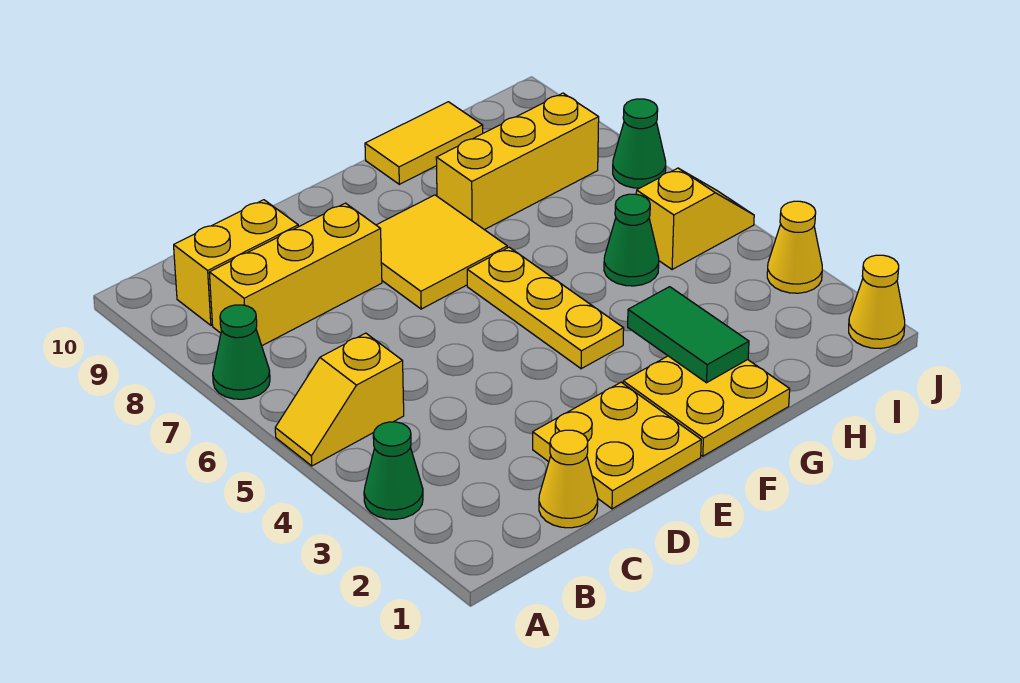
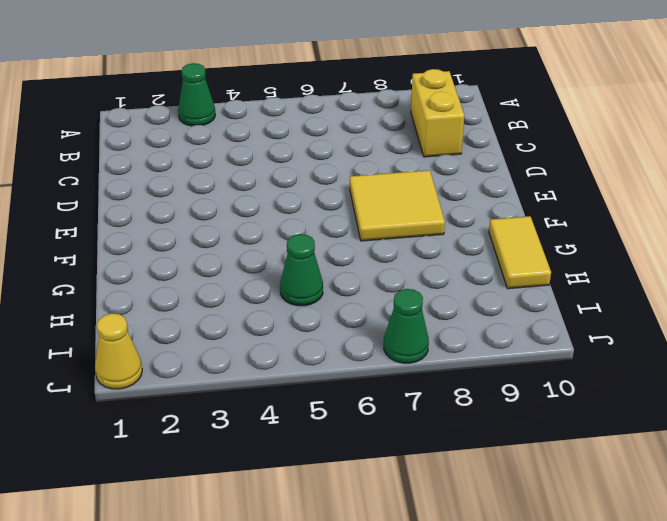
none -> yellow 1x2 slope [275,333,404,466]
none -> green 1x1 cone [213,305,270,399]
none -> yellow 1x3 brick [209,203,382,346]

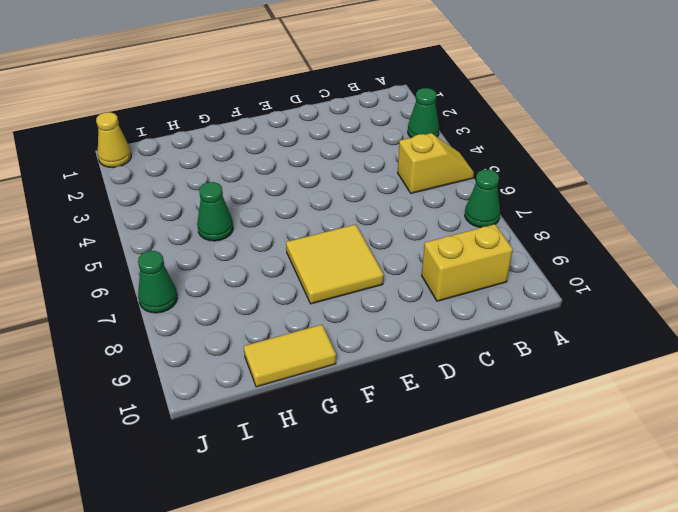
none -> yellow 1x3 brick [209,203,382,346]
none -> yellow 1x1 cone [539,430,598,528]
none -> yellow 2x2 plate [533,382,701,509]

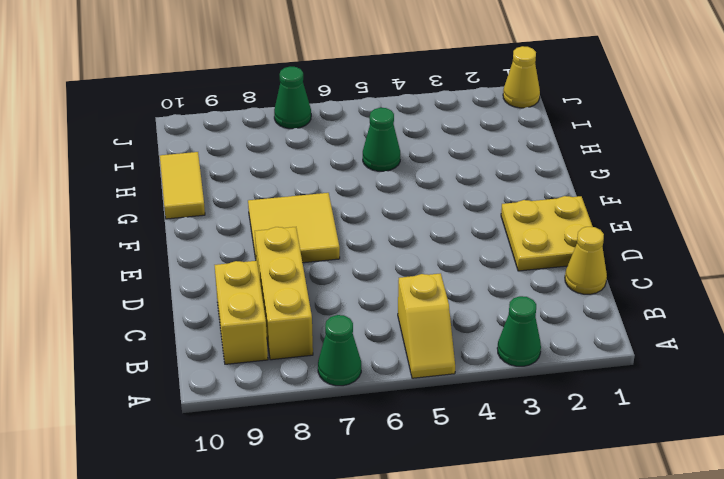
none -> yellow 2x2 plate [623,356,790,456]
none -> yellow 1x3 plate [467,247,624,369]
none -> yellow 1x3 brick [436,93,599,230]

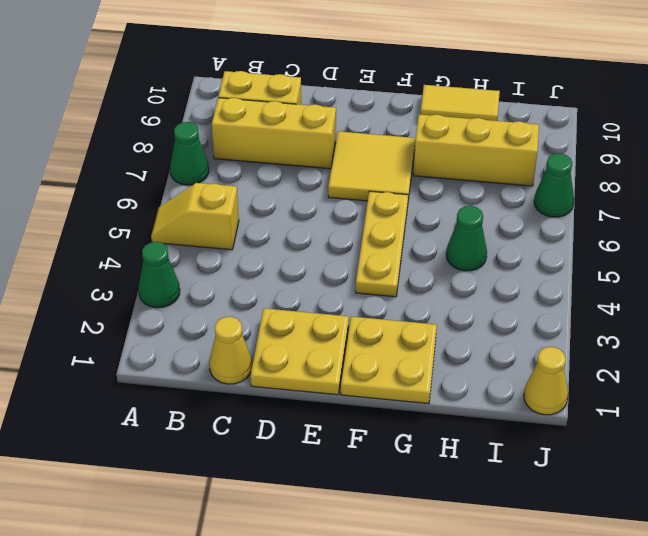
none -> yellow 1x2 slope [636,168,754,270]
none -> yellow 1x1 cone [767,201,822,293]
none -> green 1x2 tile [628,287,749,383]

